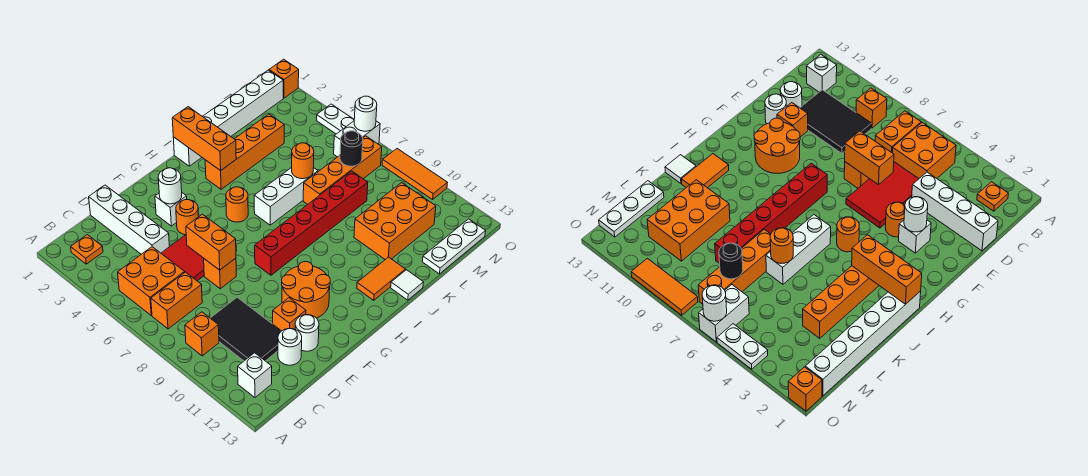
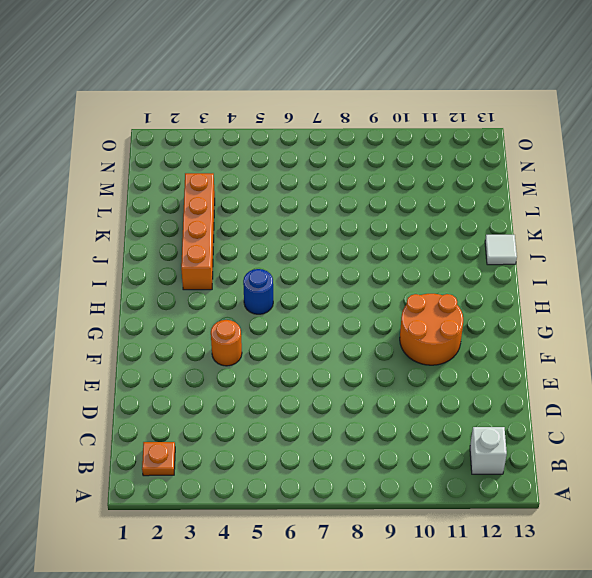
blue 1x1 round brick [243,269,273,314] -> orange 1x1 round brick [226,187,248,222]
none -> orange 2x2 brick [118,247,185,316]
none -> orange 1x2 brick [151,272,202,329]
none -> orange 1x1 brick [185,312,219,356]
none -> black 2x3 tile [211,297,281,361]

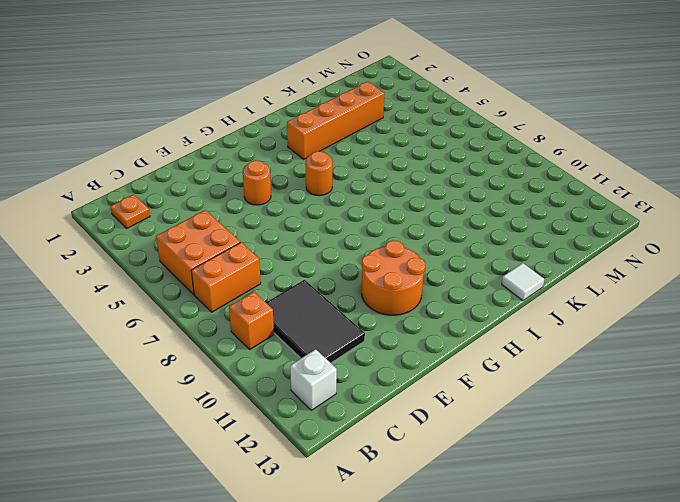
none -> white 1x4 brick [89,185,170,254]
none -> red 2x3 tile [161,235,237,281]
none -> white 1x1 round brick [278,329,302,365]
none -> orange 1x1 brick [204,258,236,289]

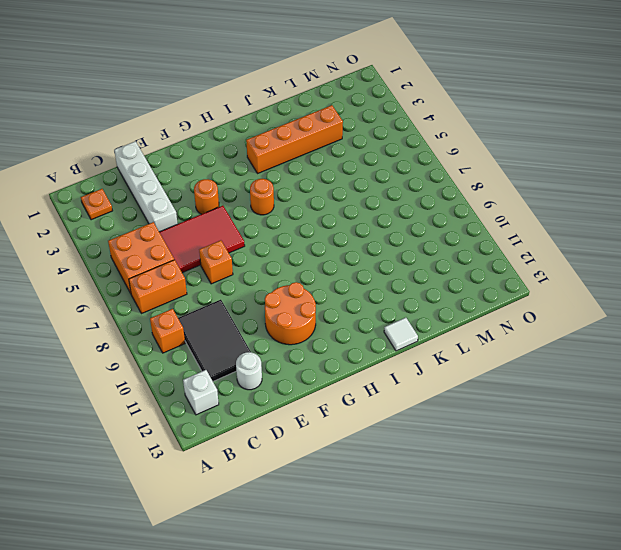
none -> orange 1x1 brick [273,298,306,331]
none -> white 1x1 round brick [295,315,319,351]
none -> white 1x1 brick [155,193,187,226]
none -> red 1x6 brick [255,171,368,275]

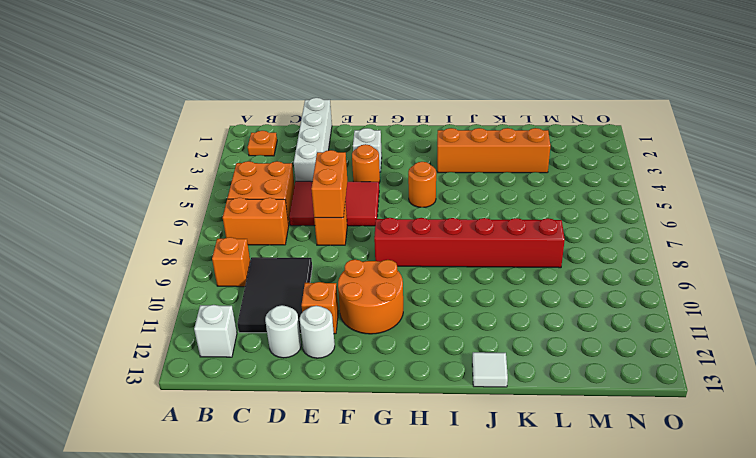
none -> white 1x6 brick [173,70,283,166]
none -> white 1x3 brick [254,167,318,225]
none -> orange 1x2 tile [357,257,406,300]
none -> orange 1x4 brick [303,136,382,204]

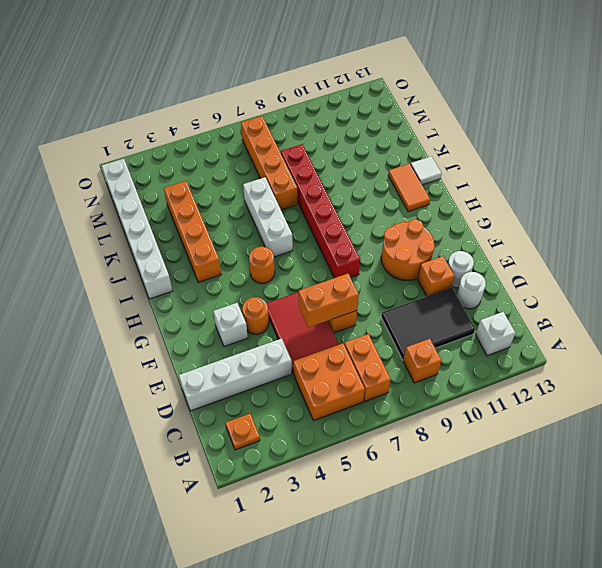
none -> orange 2x3 brick [354,183,436,259]
none -> white 1x3 plate [422,219,486,274]
none -> white 1x2 brick [334,121,380,157]
none -> orange 1x1 brick [269,59,299,98]

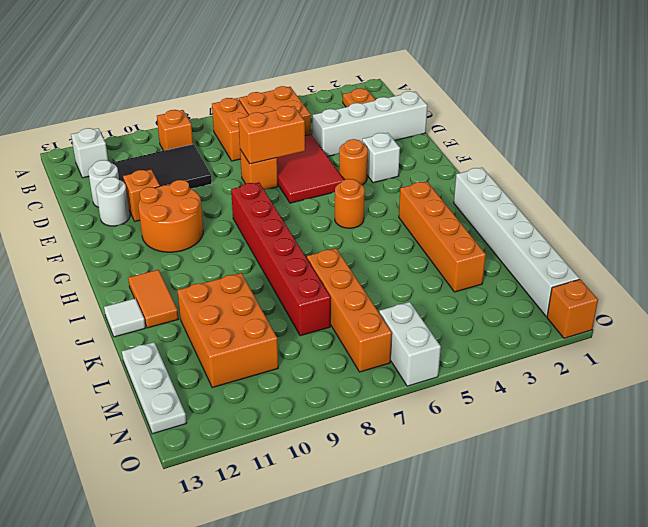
none -> white 1x3 brick [254,167,318,225]
none -> white 1x2 plate [316,104,354,134]
none -> orange 1x3 tile [382,149,447,199]
none -> white 1x1 round brick [158,168,182,204]

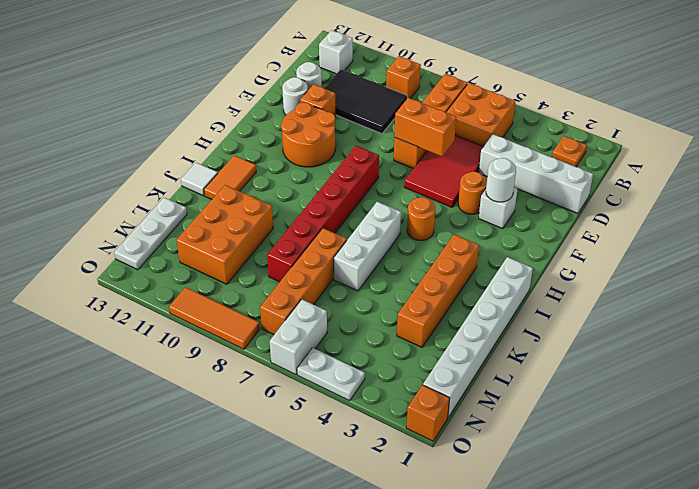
none -> orange 1x3 brick [172,107,236,171]
none -> orange 1x1 round brick [292,143,314,179]
none -> black 1x1 round brick [340,131,363,166]
none -> white 1x1 round brick [354,96,377,131]

